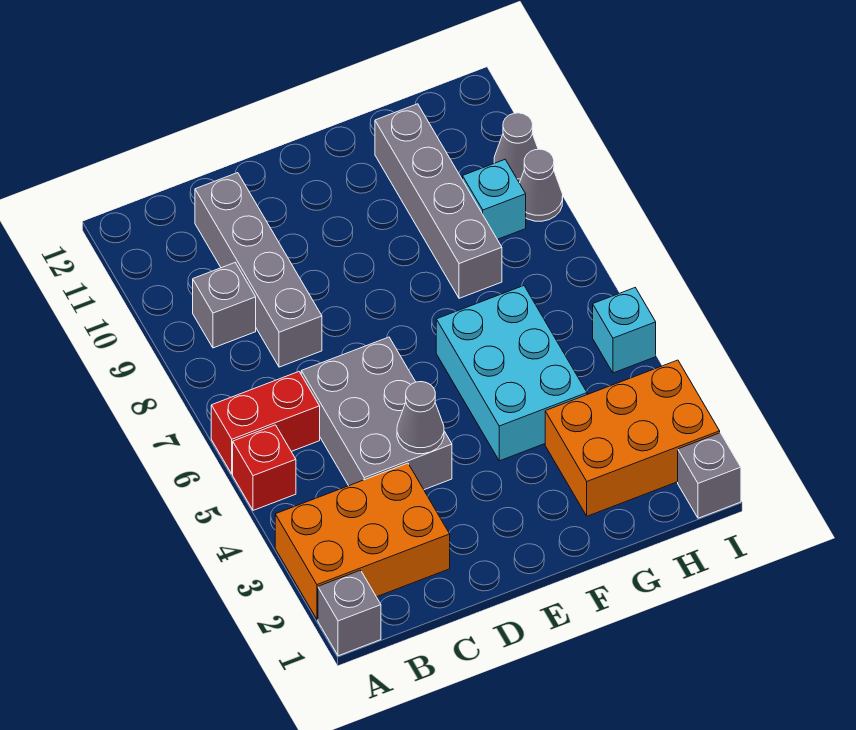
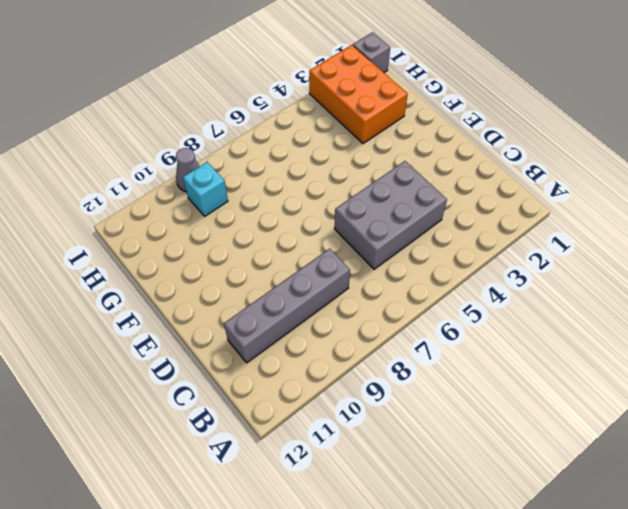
none -> grey 1x1 brick [318,570,381,656]
none -> orange 2x3 brick [275,463,450,619]
none -> red 1x1 brick [233,425,296,510]

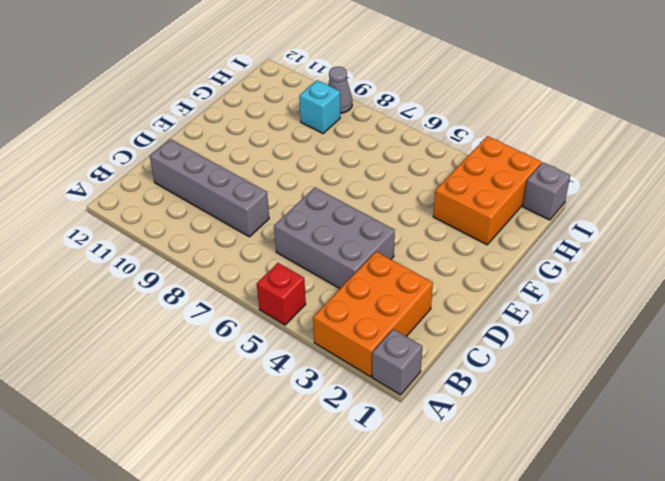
none -> red 1x2 brick [211,372,320,474]
none -> grey 1x1 brick [193,263,256,348]
none -> cyan 2x3 brick [436,286,587,461]

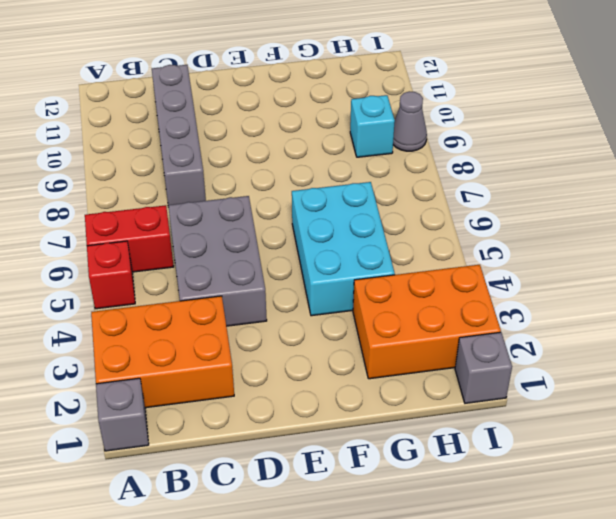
none -> grey 1x1 brick [193,263,256,348]
none -> grey 1x4 brick [375,104,502,298]
none -> cyan 1x1 brick [593,288,656,373]

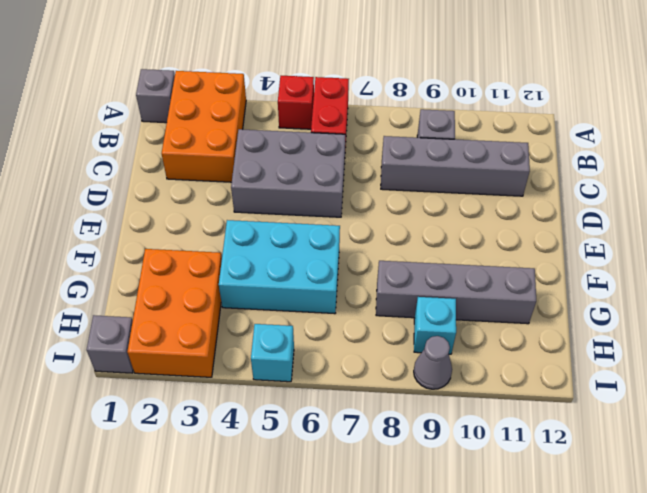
none -> grey 1x1 cone [494,113,538,183]
none -> grey 1x1 cone [397,382,444,454]

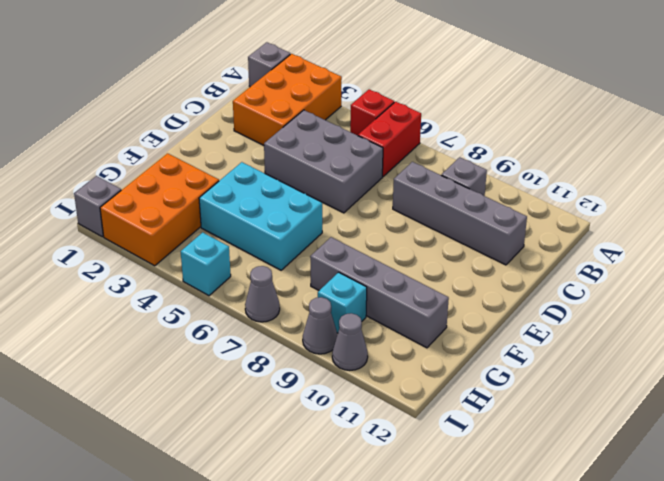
grey 1x1 cone [245,266,280,322] -> grey 1x1 cone moved to [397,382,444,454]

